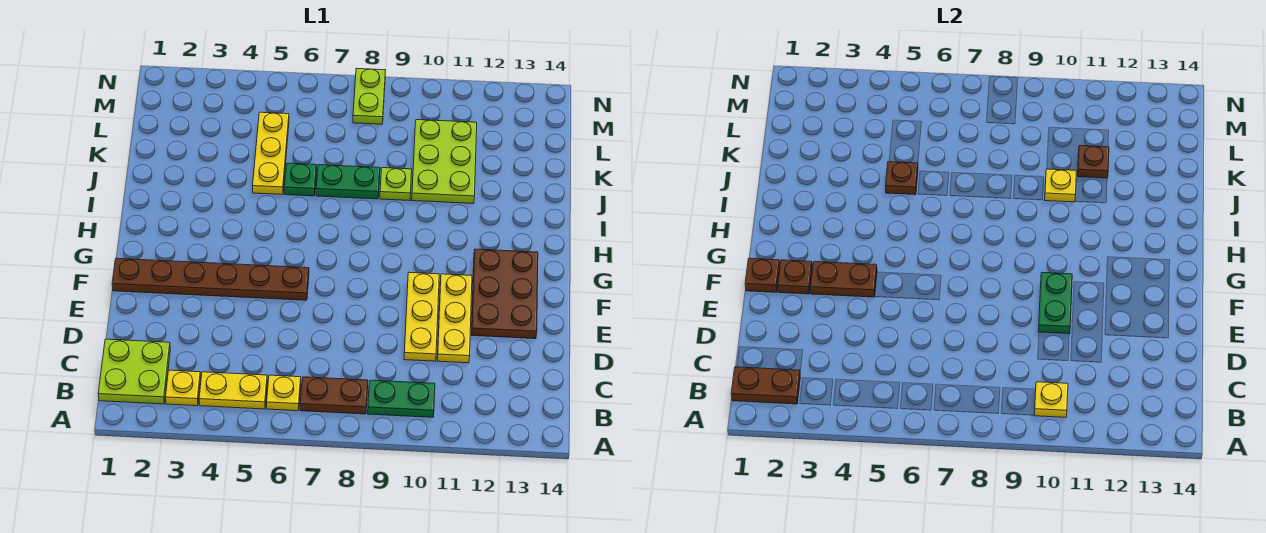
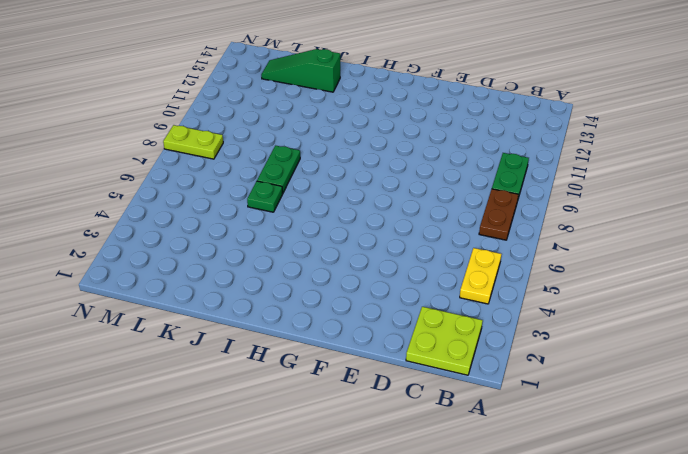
green 1x3 slope [261,49,340,92] -> none
none -> yellow 1x1 plate [166,370,201,406]
none -> yellow 1x1 plate [267,375,301,411]
none -> yellow 1x3 plate [404,272,439,361]

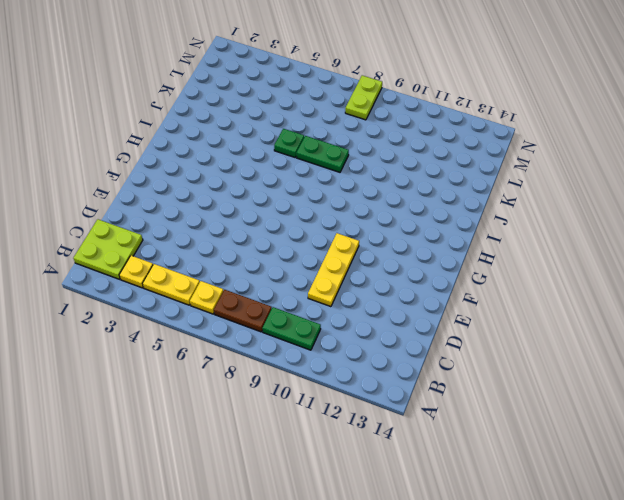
none -> yellow 1x3 plate [437,274,472,363]
none -> brown 2x3 plate [471,249,538,339]
none -> brown 1x6 plate [112,258,309,300]

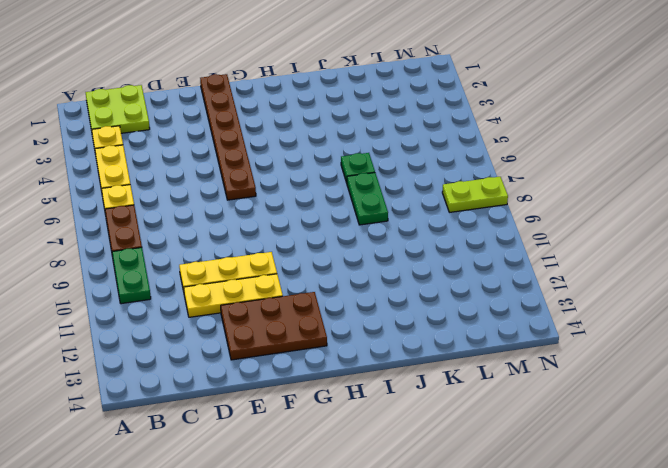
none -> yellow 1x3 plate [253,112,289,195]
none -> lime 1x1 plate [380,168,412,201]
none -> lime 2x3 plate [412,120,477,204]

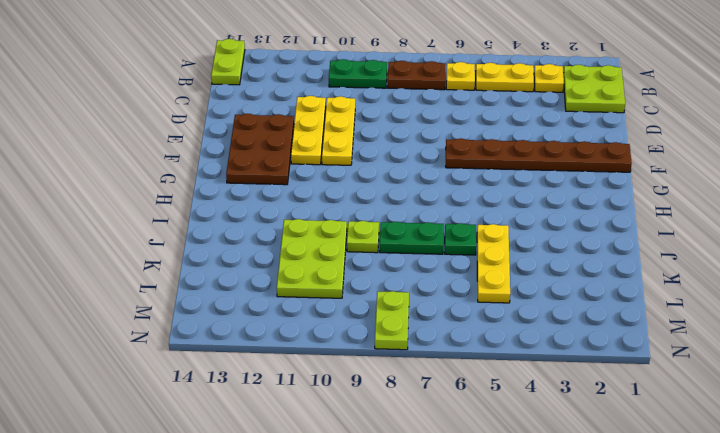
lime 1x2 plate [211,39,245,85] -> none
none -> brown 1x2 plate [731,367,800,404]
none -> yellow 1x1 plate [1034,382,1068,417]
none -> green 1x2 plate [1038,272,1072,334]

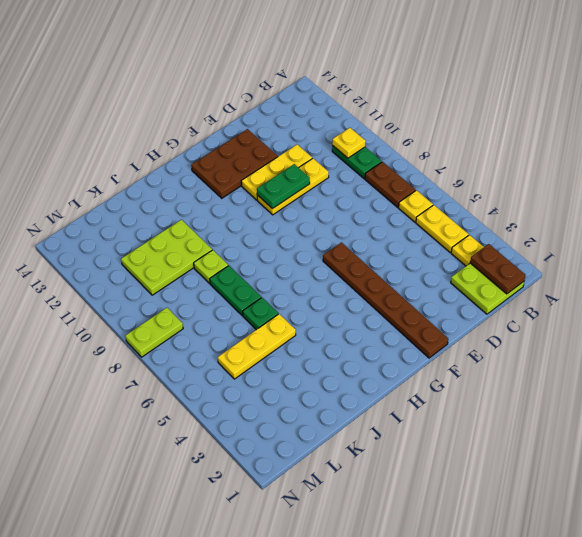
none -> brown 1x1 plate [745,258,780,292]
none -> brown 1x1 plate [778,260,812,294]
none -> brown 1x2 plate [811,262,877,297]

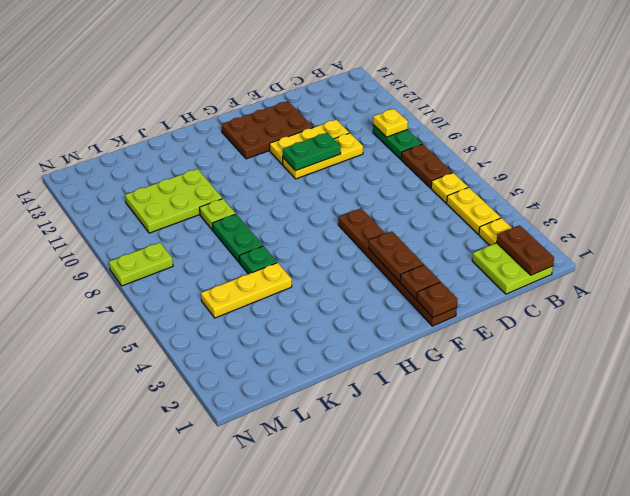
none -> brown 1x1 plate [886,162,918,195]
none -> yellow 1x1 plate [1045,169,1076,202]
none -> brown 1x1 plate [1078,146,1109,178]

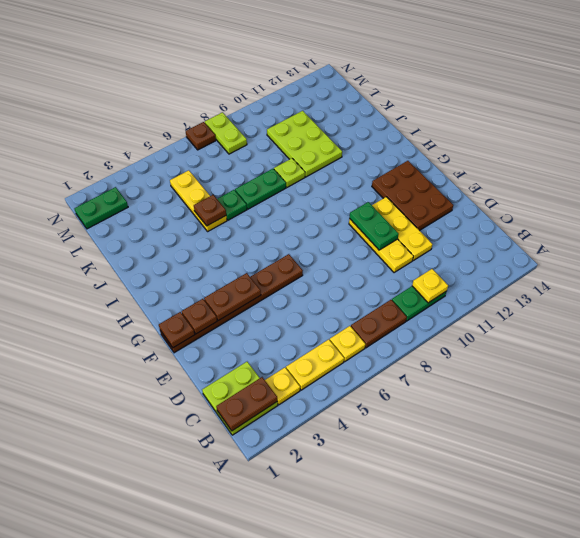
green 1x2 plate [74,187,128,229] -> none
brown 1x1 plate [186,122,216,150] -> brown 1x1 plate moved to [1078,146,1109,178]
none -> yellow 1x1 plate [1045,169,1076,202]

